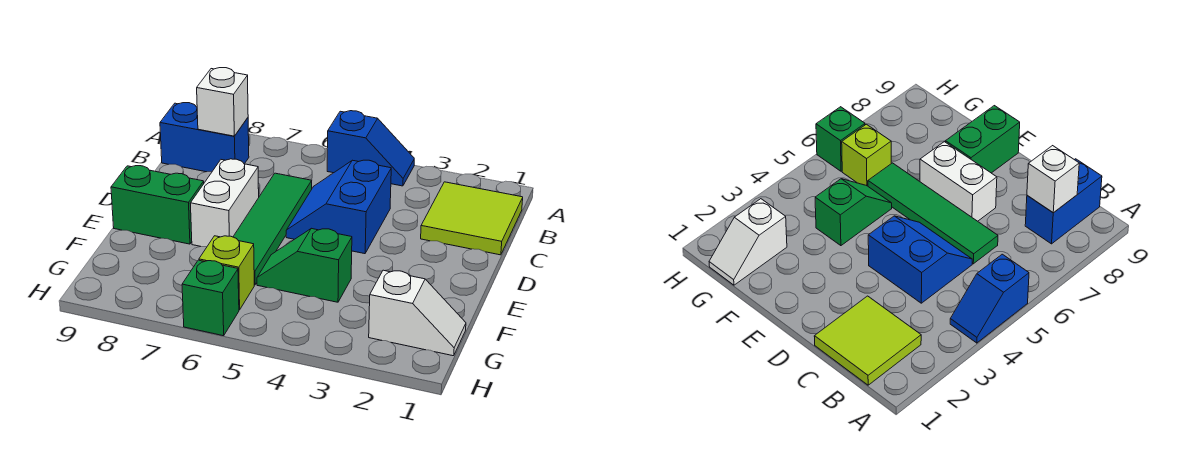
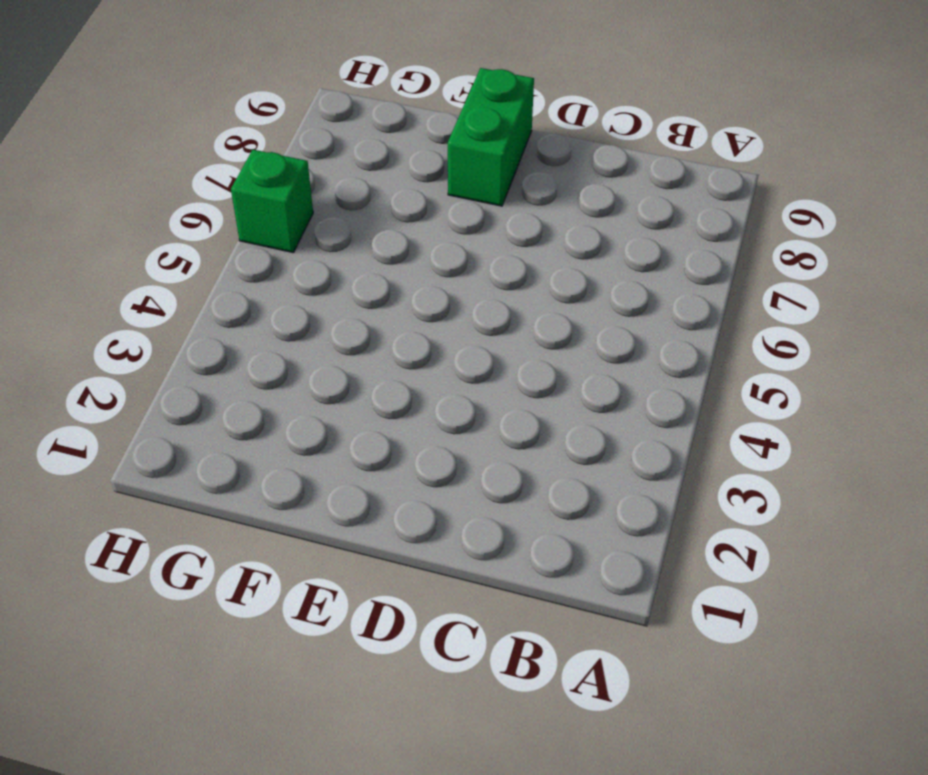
none -> blue 1x2 slope [327,111,414,186]
none -> lime 2x2 tile [421,182,523,255]
none -> blue 1x2 brick [160,103,249,172]

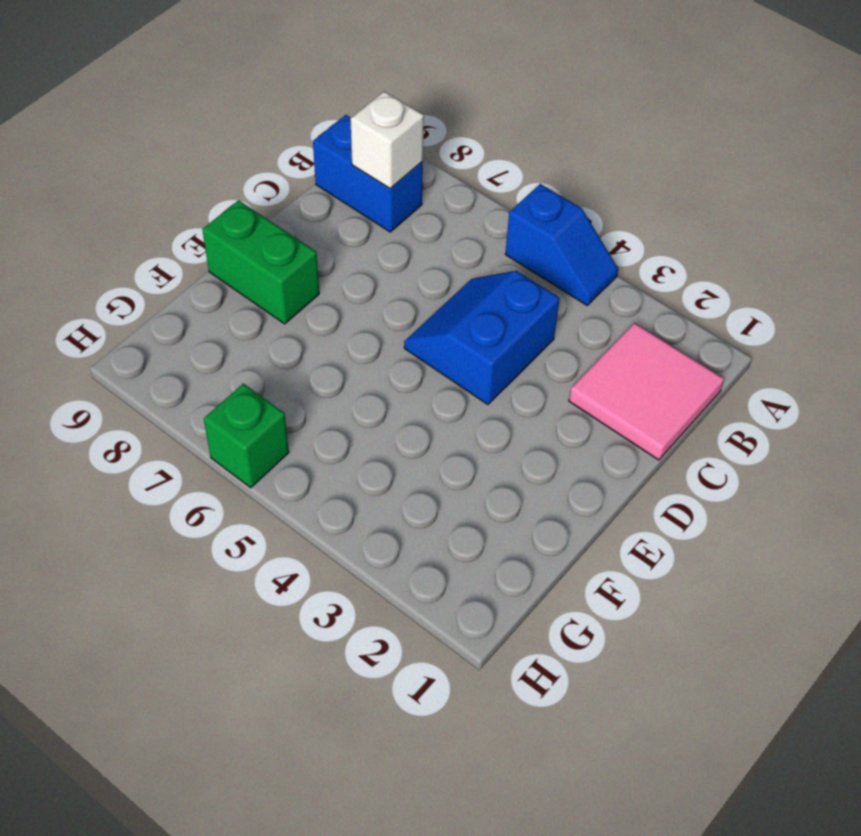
pink 2x2 tile [569,323,724,460] -> lime 2x2 tile [421,182,523,255]
none -> green 1x4 tile [233,173,312,285]
none -> white 1x2 brick [190,159,259,247]
none -> green 1x2 slope [257,228,352,302]

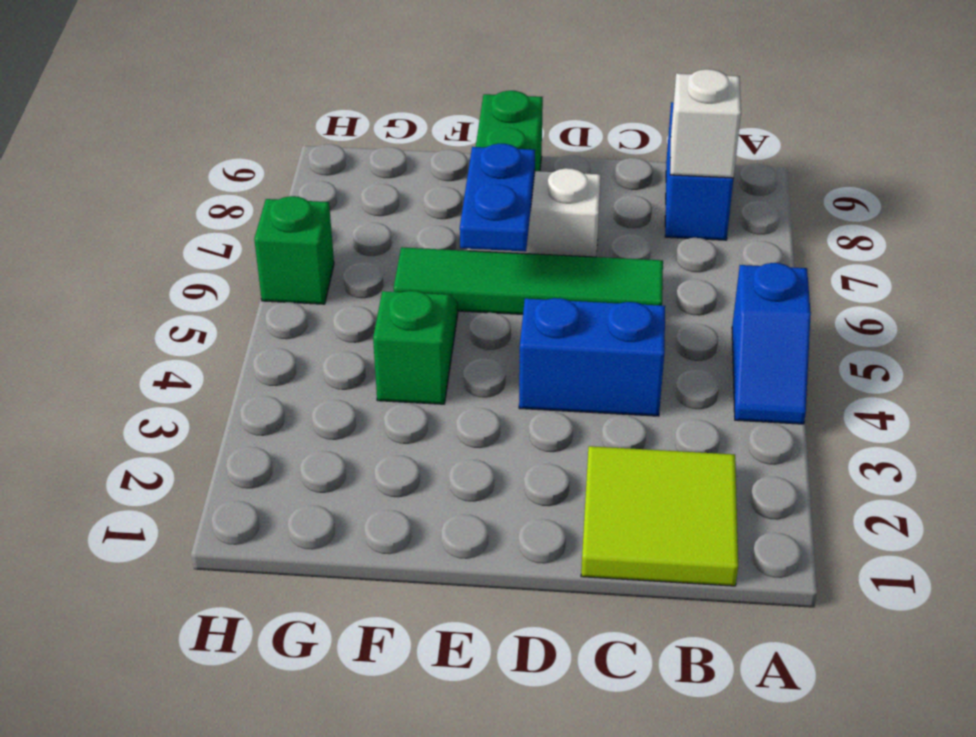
blue 1x2 plate [460,144,535,252] -> none
none -> white 1x2 slope [369,270,466,356]
none -> lime 1x1 brick [199,236,254,310]

